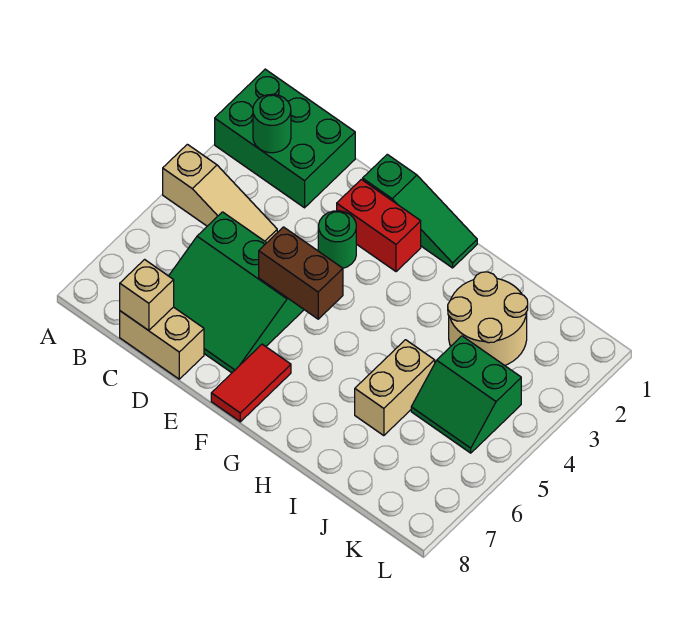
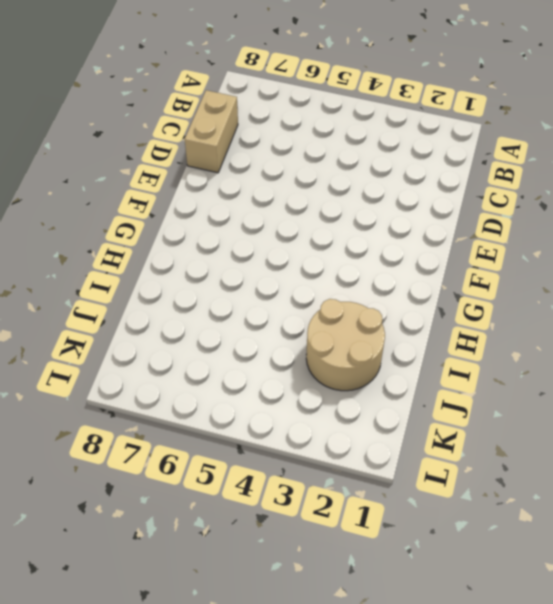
none -> green 2x3 brick [215,69,355,208]
none -> tan 1x3 slope [163,144,277,243]
none -> green 3x3 slope [169,212,304,373]

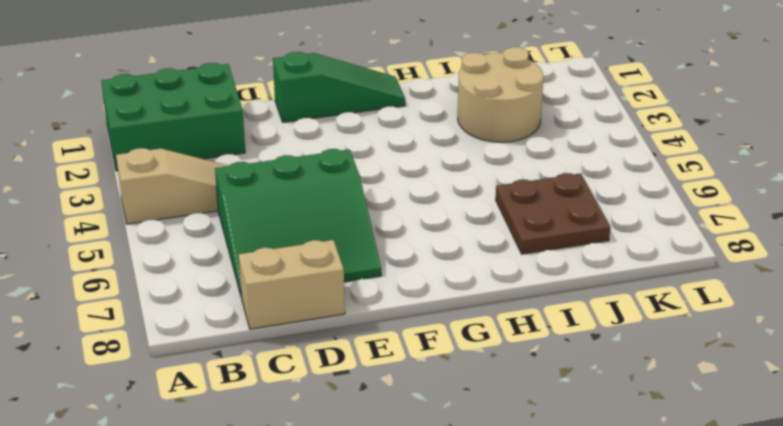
brown 2x2 plate [496,173,610,254] -> tan 1x2 brick [355,340,435,436]
none -> red 1x2 brick [337,179,421,272]
none -> green 1x1 round brick [318,211,356,268]
none -> red 1x2 tile [211,344,291,422]

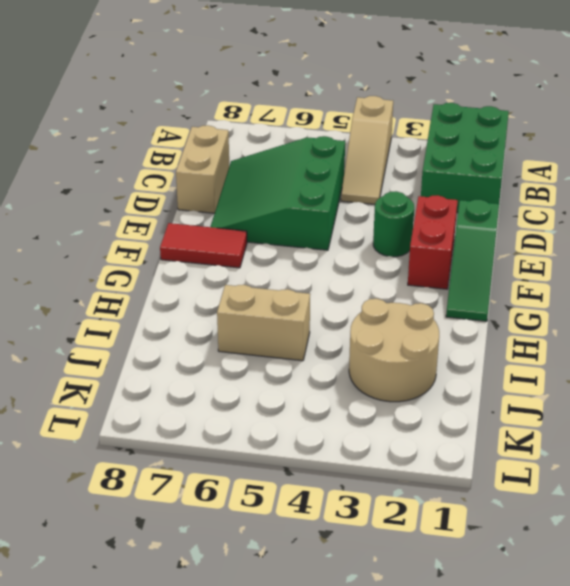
none -> green 2x2 slope [411,336,521,453]
none -> green 1x1 round brick [253,94,291,153]
none -> tan 1x1 brick [120,260,174,331]

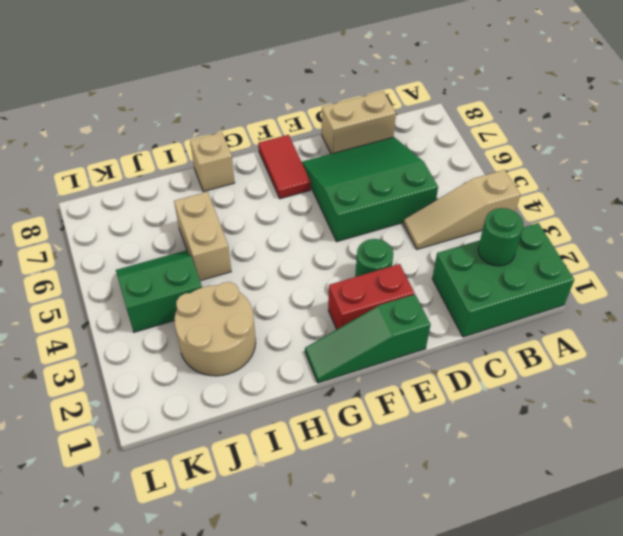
tan 1x1 brick [190,133,235,192] -> tan 1x1 brick moved to [120,260,174,331]
none -> brown 1x2 brick [259,227,343,319]

